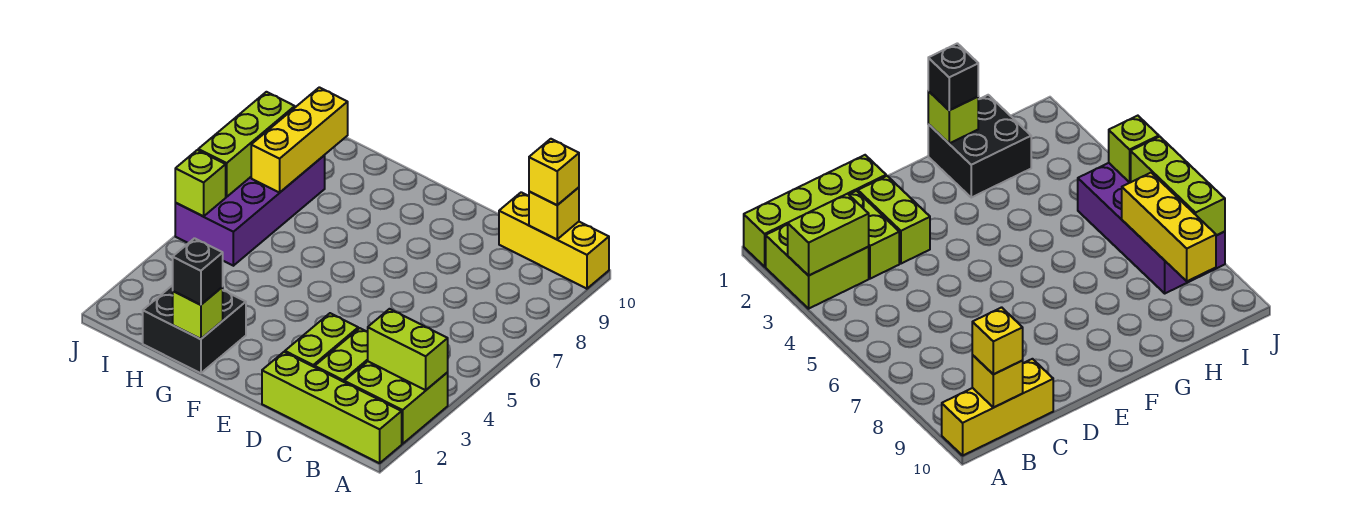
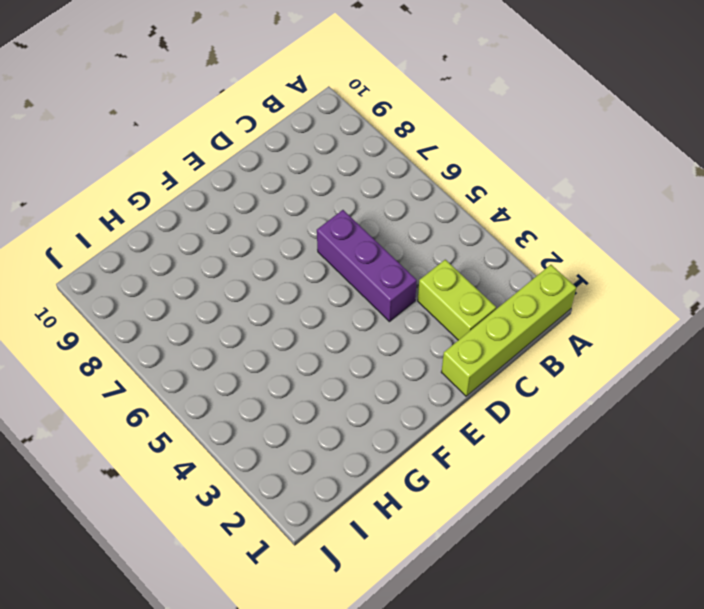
purple 1x3 brick [317,210,417,322] -> none
none -> lime 2x2 brick [345,362,448,444]
none -> yellow 1x3 brick [499,192,609,289]
none -> lime 1x2 brick [285,313,358,367]

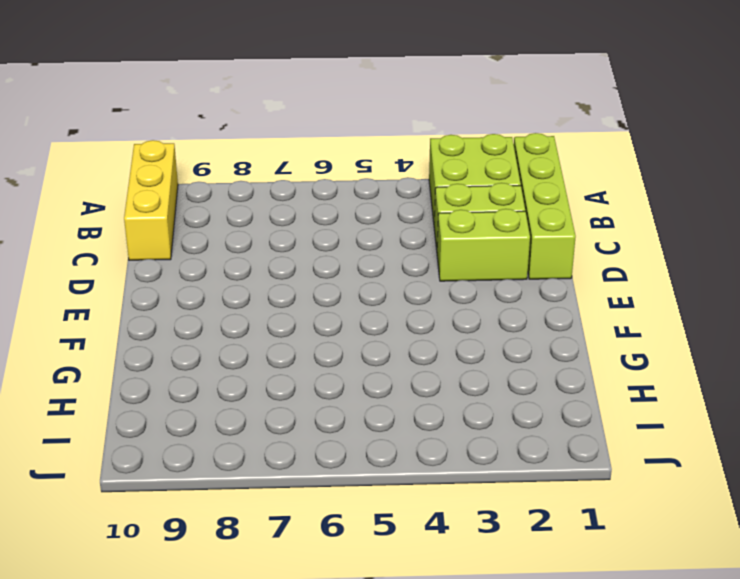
none -> black 2x2 brick [143,285,246,373]
none -> purple 2x4 brick [175,156,325,266]
none -> lime 1x2 brick [368,309,448,390]

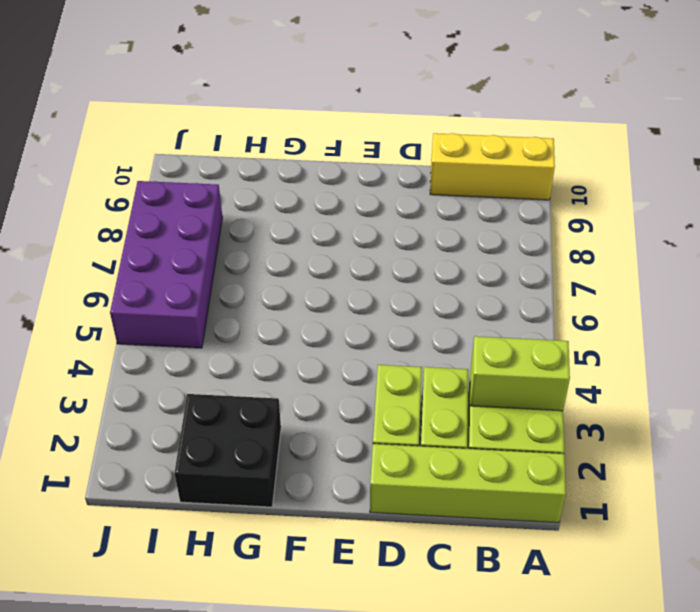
none -> yellow 1x1 brick [529,187,579,239]
none -> lime 1x1 brick [173,287,223,339]
none -> yellow 1x3 brick [251,87,348,193]

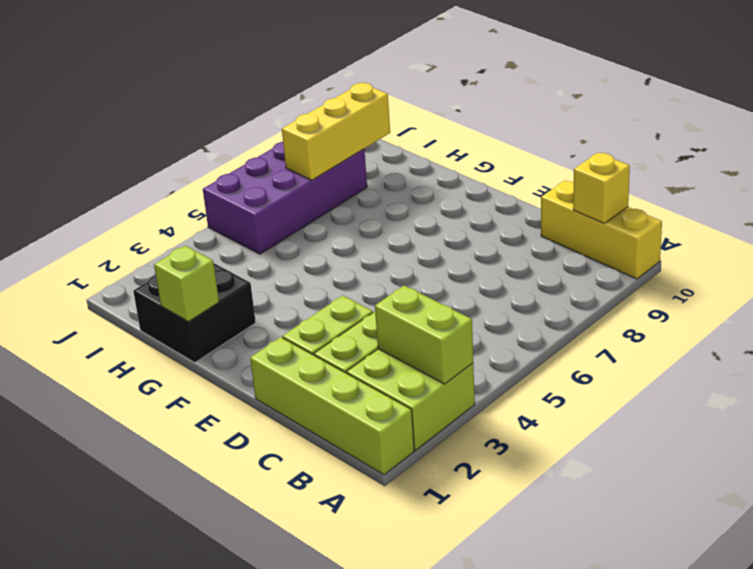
none -> lime 1x1 brick [175,150,226,216]
none -> lime 1x3 brick [198,92,295,197]
none -> yellow 1x1 brick [529,139,579,205]

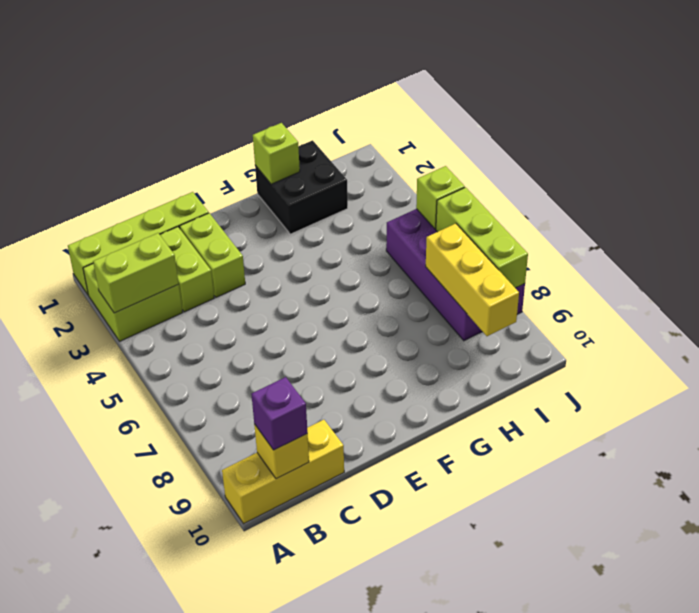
purple 1x1 brick [251,377,308,450] -> yellow 1x1 brick [529,139,579,205]
none -> black 1x1 brick [173,238,223,305]

